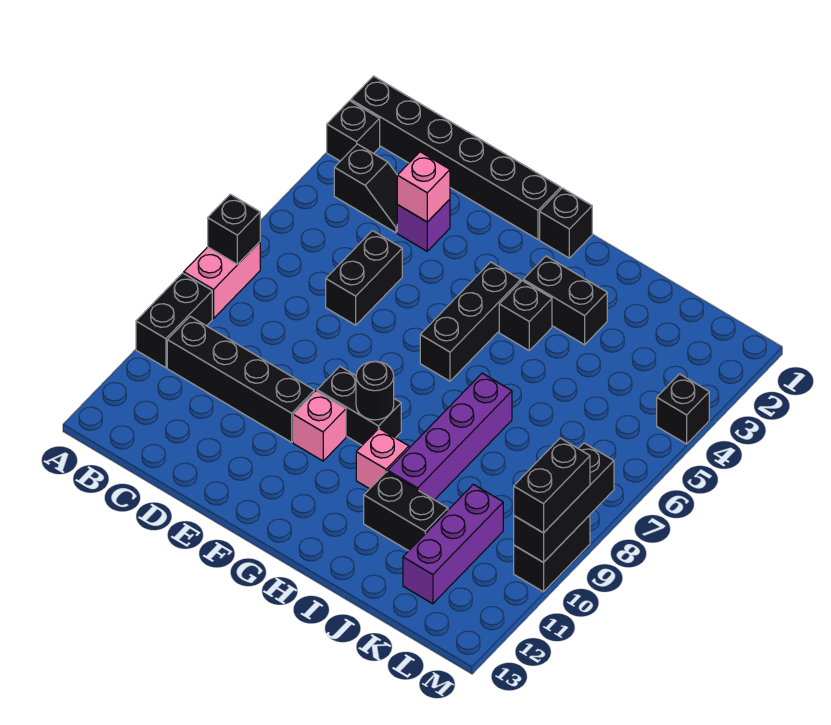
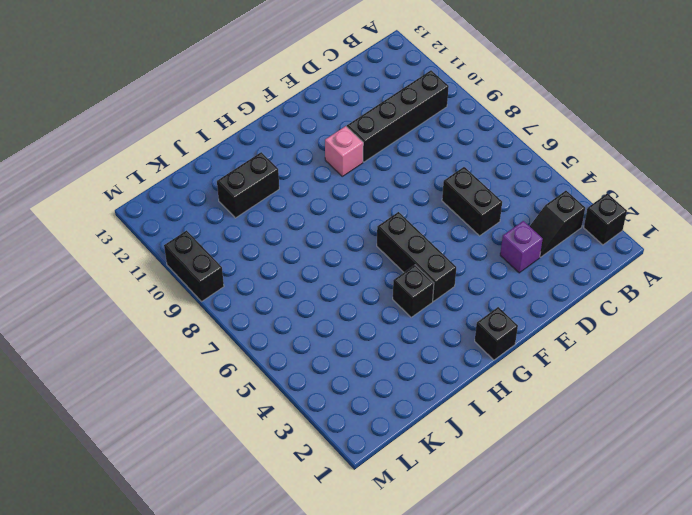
none -> black 1x6 brick [351,76,561,239]
none -> pink 1x2 brick [184,242,260,318]
none -> black 1x2 brick [136,273,212,368]

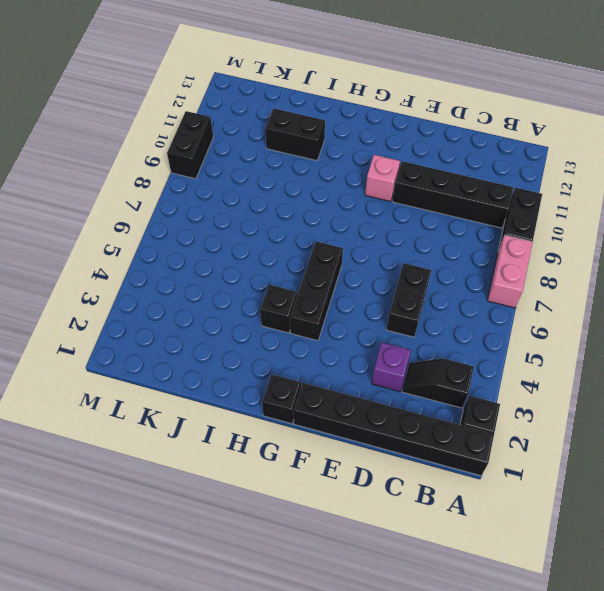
none -> black 1x2 brick [317,367,401,445]
none -> black 1x2 brick [523,256,607,345]
none -> pink 1x1 brick [356,429,409,489]

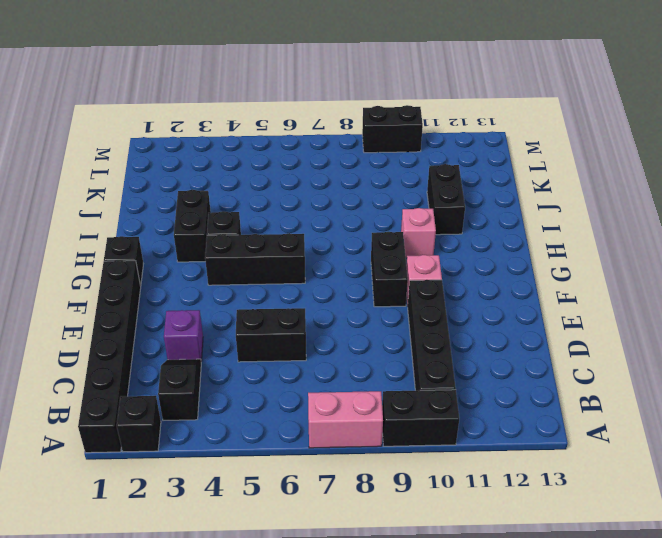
none -> purple 1x4 brick [388,373,512,500]
none -> purple 1x3 brick [403,484,503,604]
none -> black 1x1 brick [657,374,709,444]

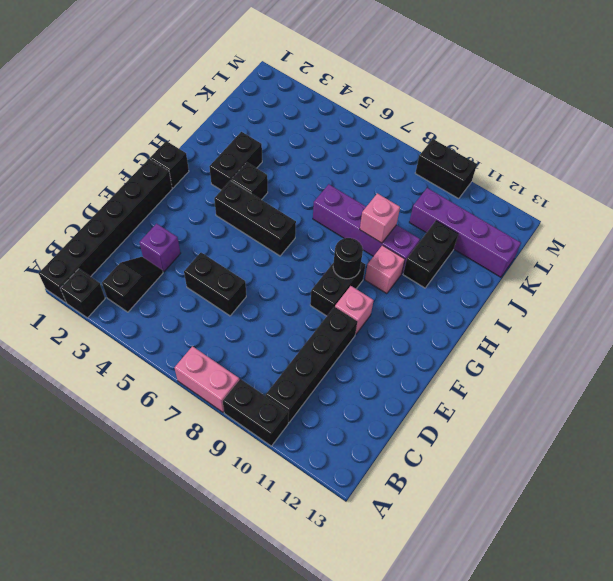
pink 1x1 brick [360,193,400,243] -> pink 1x1 brick moved to [397,152,450,222]
purple 1x4 brick [409,188,521,277] -> purple 1x3 brick [403,484,503,604]
none -> black 1x1 brick [657,374,709,444]
none -> black 1x1 brick [208,194,260,264]
none -> black 1x3 brick [514,443,614,562]

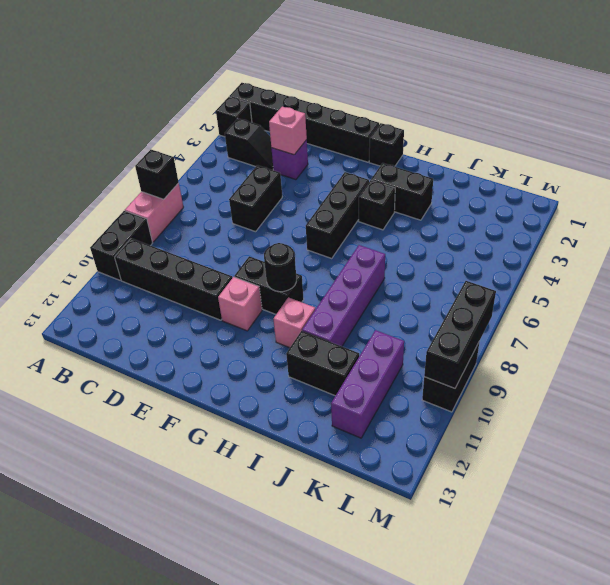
none -> black 1x1 brick [657,374,709,444]
none -> black 1x2 brick [514,438,590,533]

